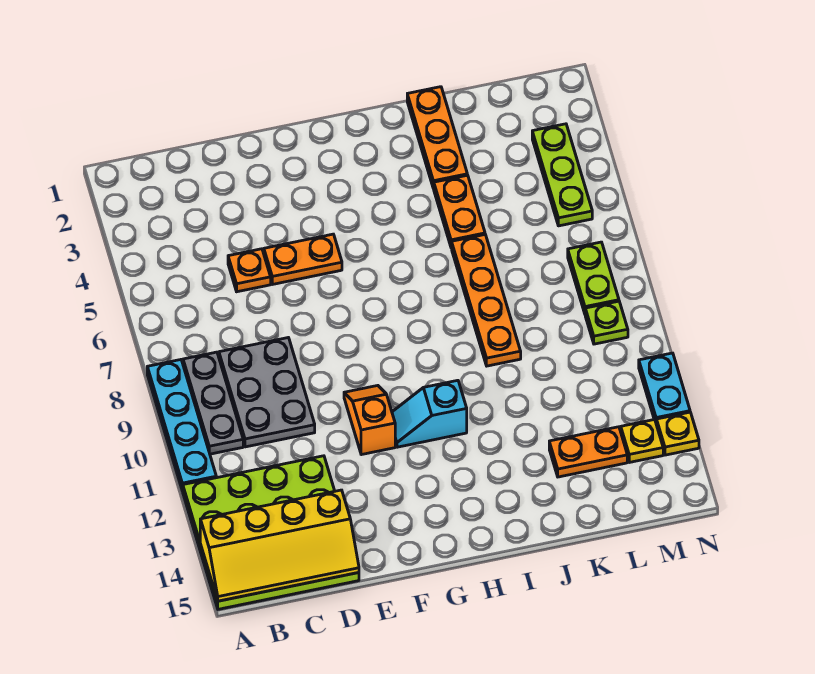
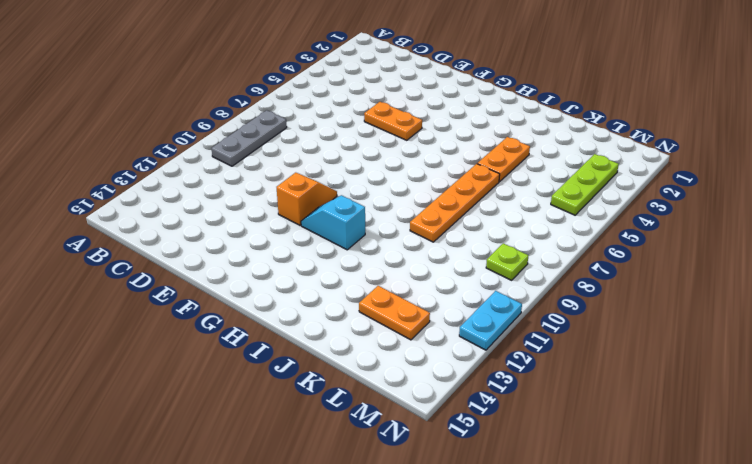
none -> cyan 1x4 plate [147,360,216,491]
none -> lime 4x4 plate [183,456,359,609]
none -> grey 2x3 plate [219,338,315,447]

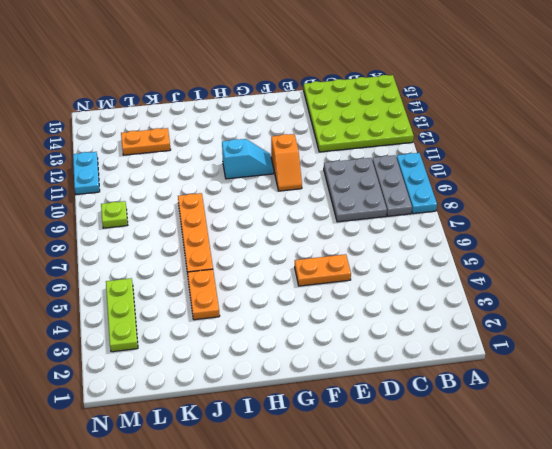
cyan 1x3 plate [396,153,437,214] -> cyan 1x4 plate [147,360,216,491]
none -> orange 1x1 plate [228,249,271,292]
none -> orange 1x3 plate [407,87,467,188]
none -> lime 1x2 plate [568,242,619,313]

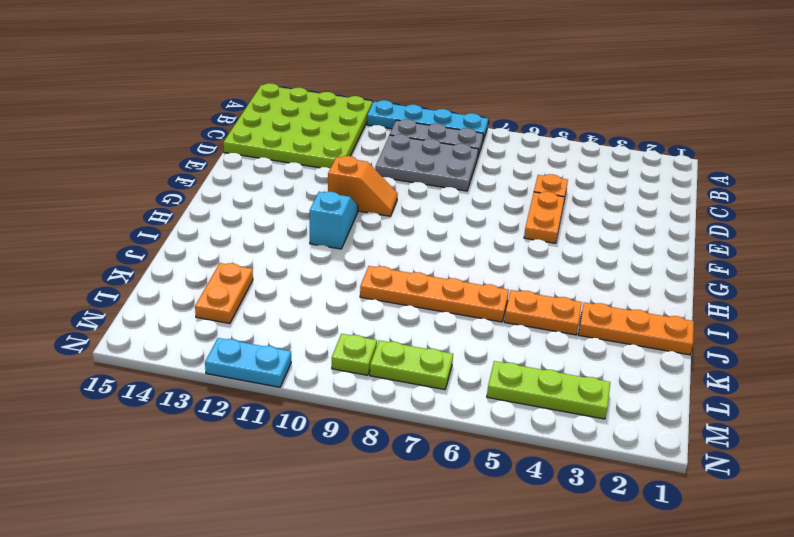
none -> yellow 1x1 plate [621,419,663,462]
none -> yellow 1x1 plate [657,412,699,455]
none -> yellow 2x4 slope [200,490,359,601]

